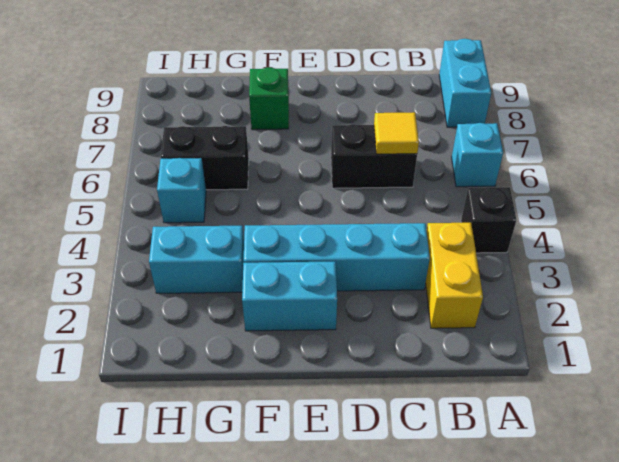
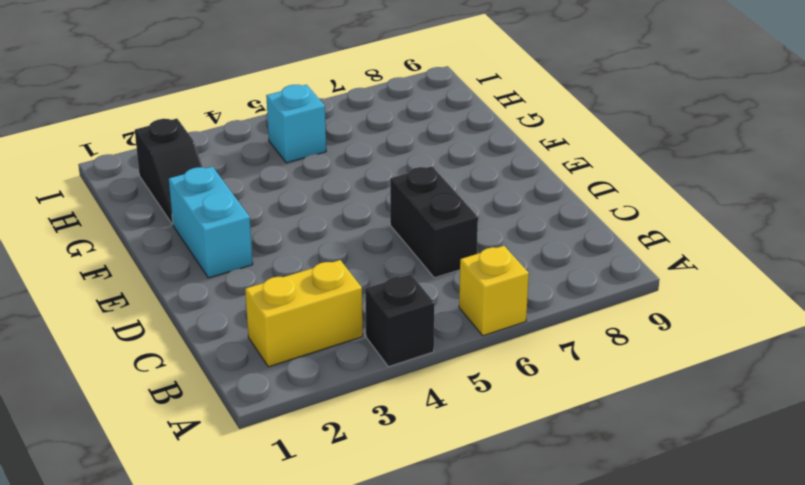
yellow 1x1 brick [459,246,529,336] -> cyan 1x1 brick [452,123,503,187]
black 1x2 slope [135,119,202,224] -> none
none -> cyan 1x2 brick [439,39,491,127]
none -> cyan 1x4 brick [243,223,430,291]
none -> green 1x1 brick [249,67,289,130]

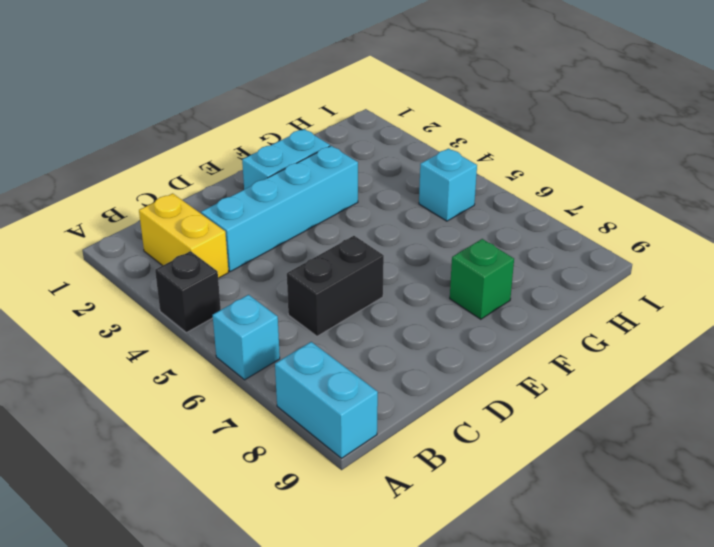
none -> cyan 1x2 brick [149,226,244,293]
none -> black 1x2 brick [161,126,249,190]
none -> yellow 1x1 tile [374,112,419,154]

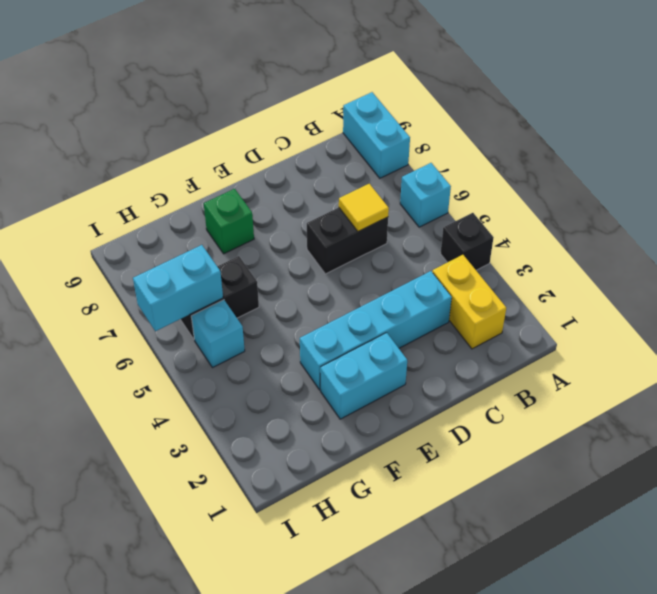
cyan 1x2 brick [133,245,223,331] -> cyan 1x2 brick moved to [149,226,244,293]

